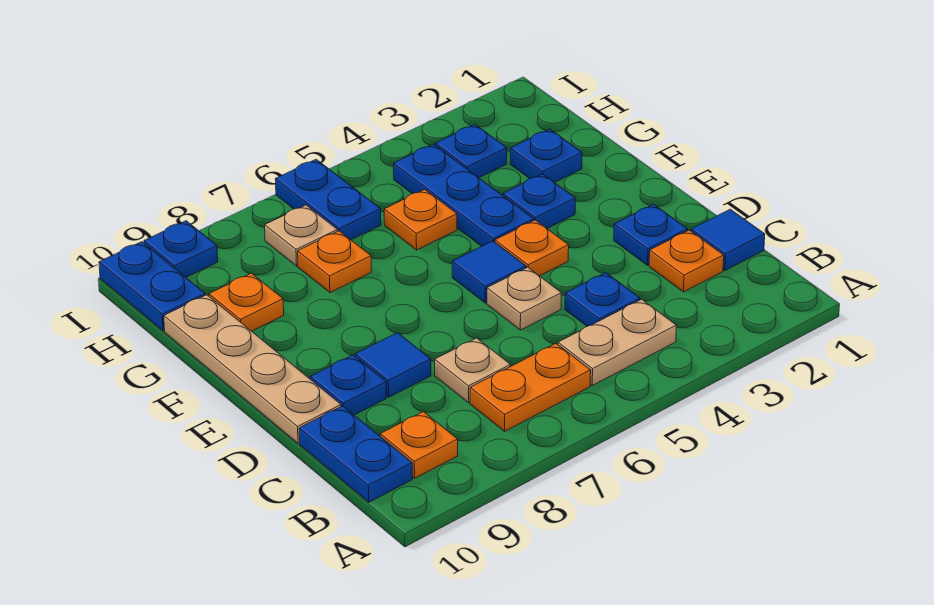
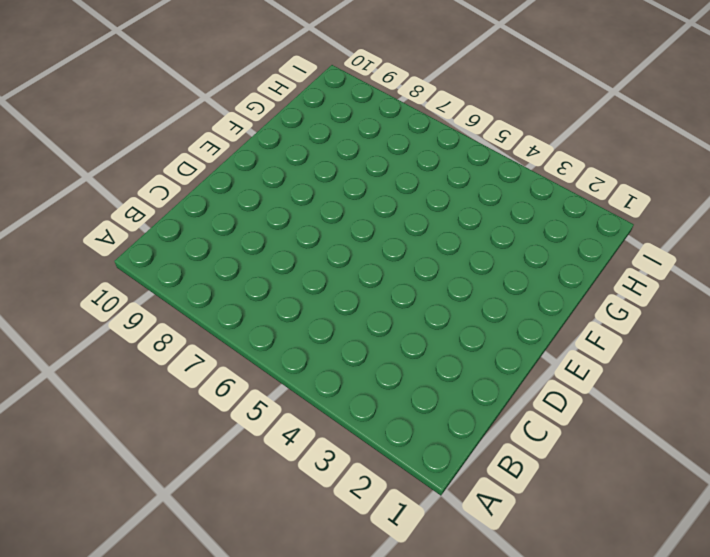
none -> tan 1x2 plate [558,299,676,385]
none -> orange 1x2 plate [470,344,591,431]
none -> orange 1x1 plate [380,412,458,478]

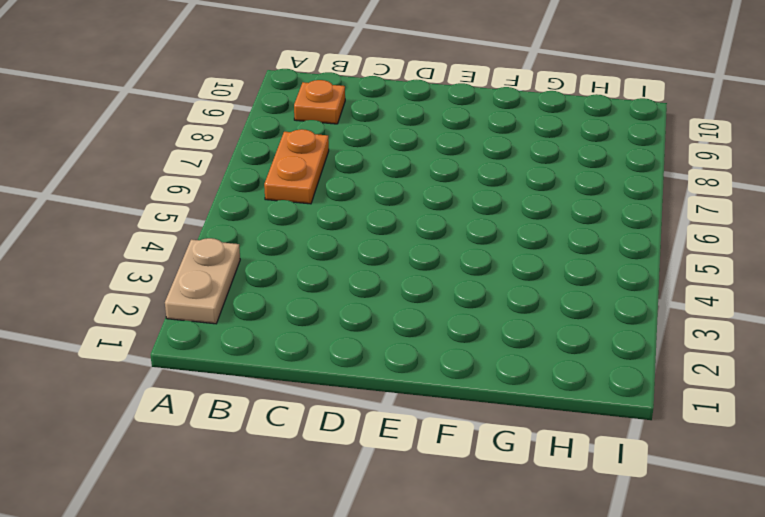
tan 1x2 plate [165,238,240,324] -> tan 1x2 plate moved to [558,299,676,385]
none -> blue 1x2 plate [299,406,412,502]
none -> blue 1x1 tile [691,209,765,270]
none -> orange 1x1 plate [649,230,724,292]

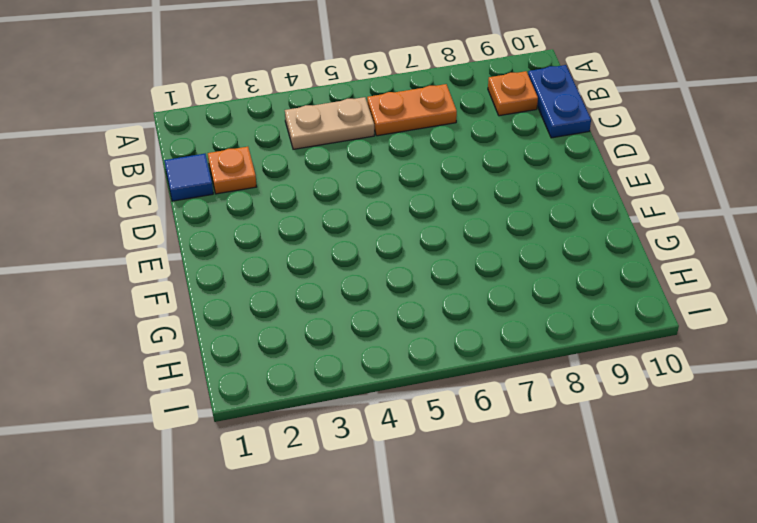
none -> blue 1x1 plate [565,273,640,326]
none -> tan 1x1 plate [435,338,511,403]
none -> blue 1x1 plate [614,204,687,265]

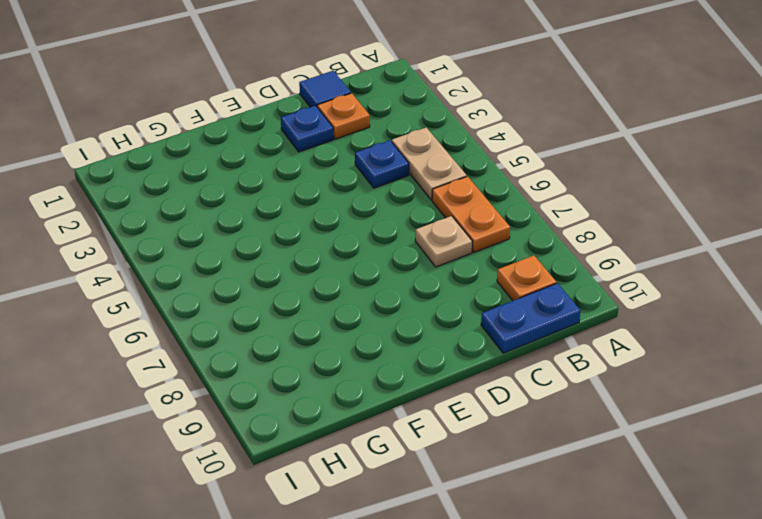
none -> tan 1x1 plate [487,267,562,330]
none -> blue 1x1 tile [355,333,431,397]
none -> blue 1x1 plate [310,355,387,415]

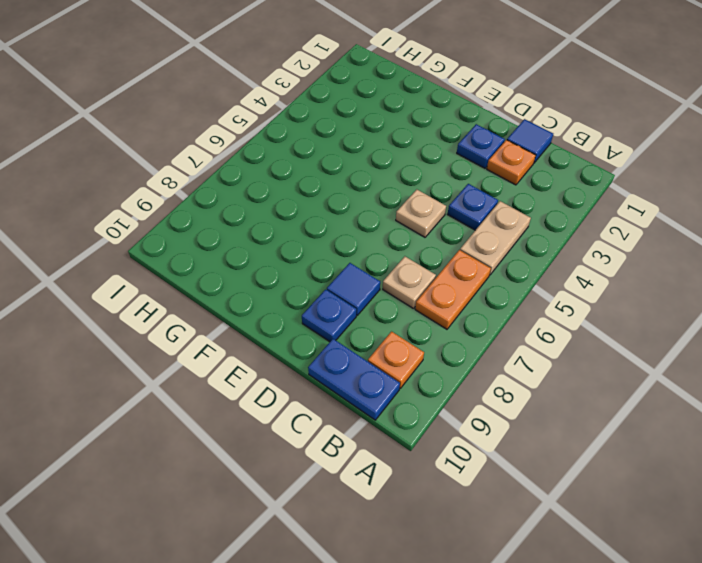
none -> tan 1x4 plate [164,295,341,443]
none -> orange 1x1 plate [495,220,569,276]
none -> blue 1x1 tile [452,241,526,303]

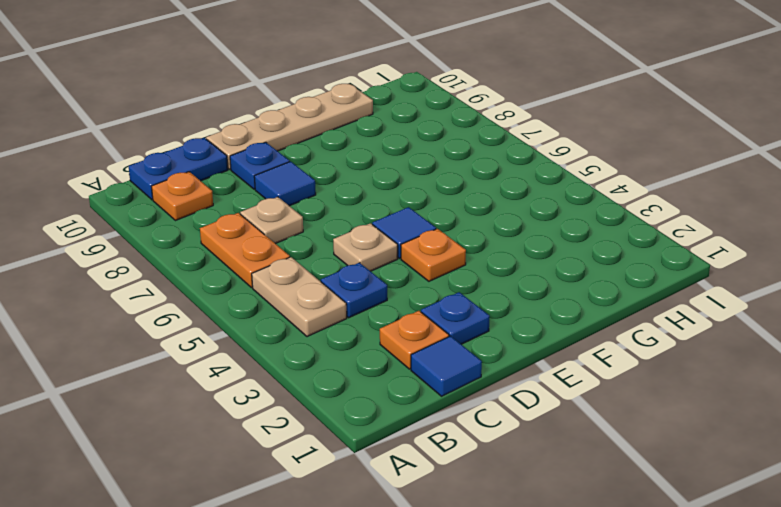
none -> blue 1x1 plate [503,174,575,228]
none -> blue 1x3 plate [393,144,534,246]
none -> blue 1x1 plate [510,129,582,182]

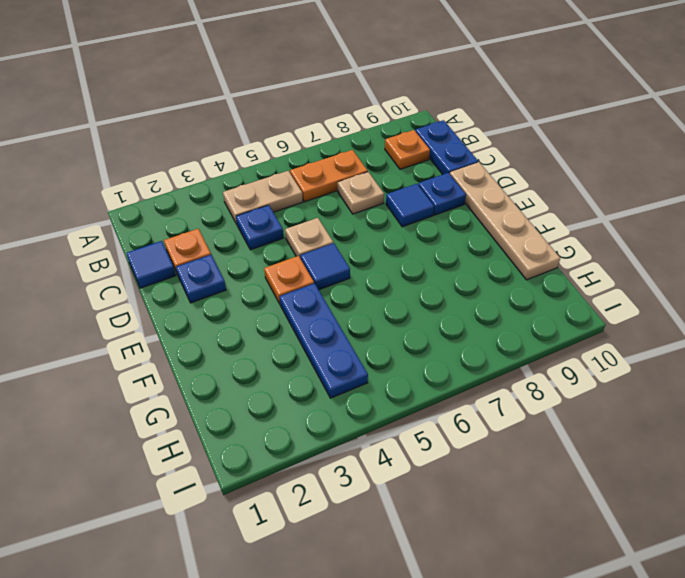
none -> blue 1x1 plate [503,174,575,228]
none -> blue 1x1 plate [510,129,582,182]
none -> orange 1x1 plate [384,189,457,250]

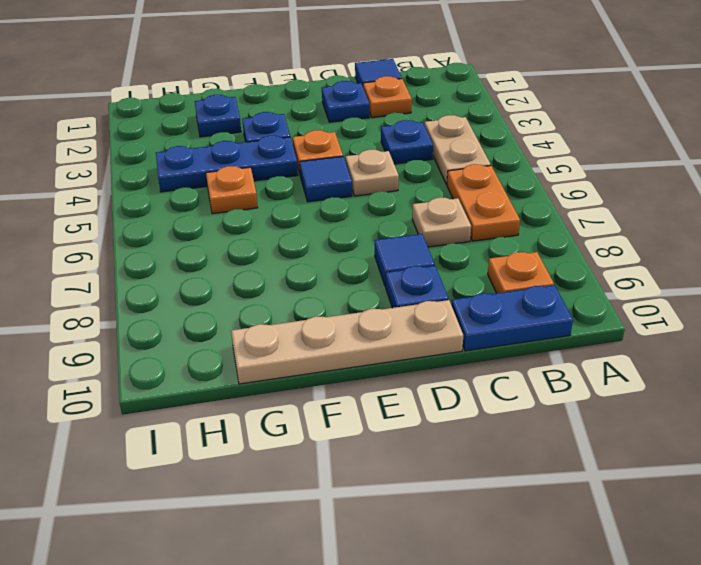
none -> orange 1x1 plate [298,231,371,293]
none -> orange 1x1 plate [209,273,284,331]
none -> blue 1x1 plate [435,124,507,178]

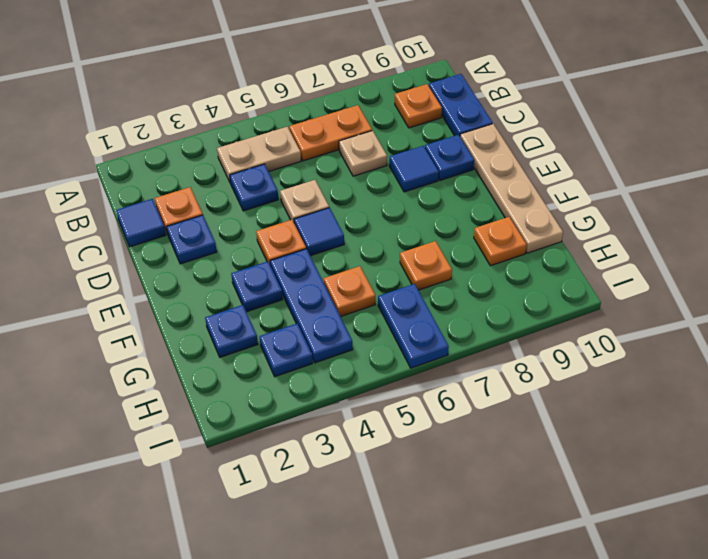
none -> tan 1x1 plate [265,205,338,266]
none -> blue 1x2 plate [99,242,205,331]
none -> blue 1x1 plate [144,221,218,277]

